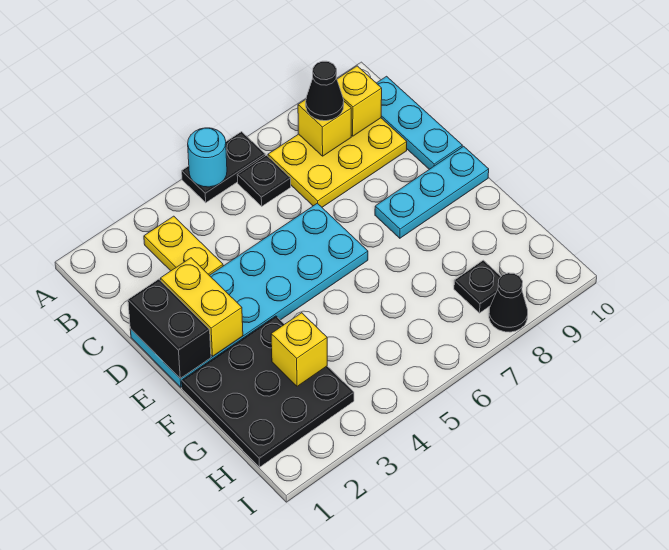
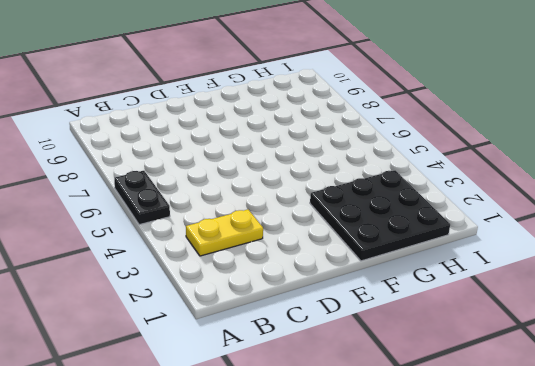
none -> black 1x1 plate [237,155,291,206]
none -> yellow 2x3 plate [268,118,407,207]
none -> cyan 1x3 plate [377,76,462,169]

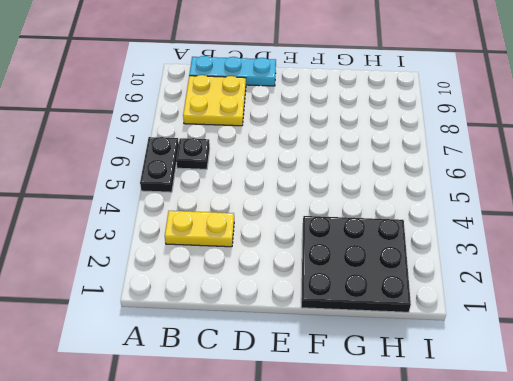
yellow 2x2 plate [183,75,246,126] -> yellow 2x3 plate [268,118,407,207]
none -> cyan 2x6 plate [130,203,368,387]
none -> cyan 1x3 plate [375,146,489,238]
none -> black 1x1 plate [454,260,501,313]

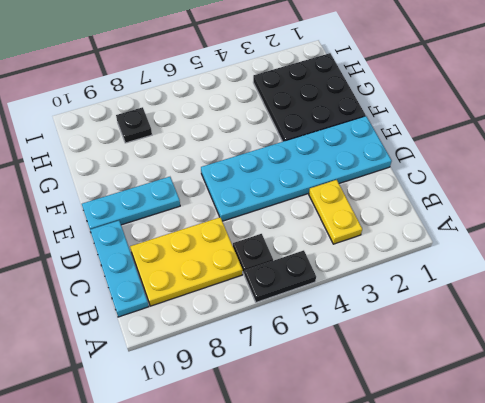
none -> black 1x1 cone [489,273,528,332]
none -> cyan 1x1 round brick [188,128,227,187]
none -> yellow 1x1 brick [298,100,351,156]

